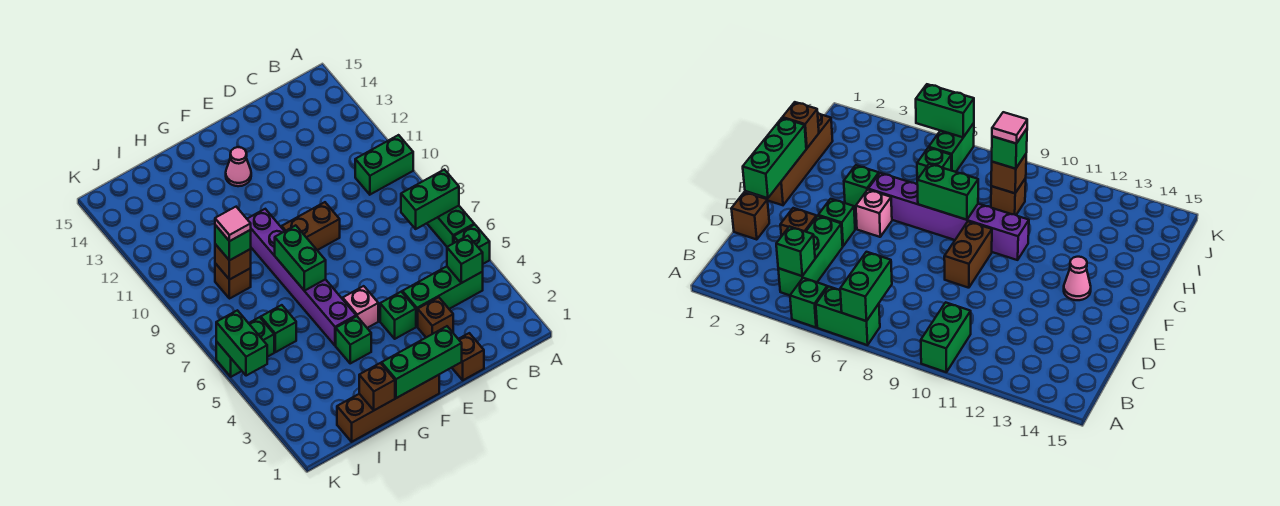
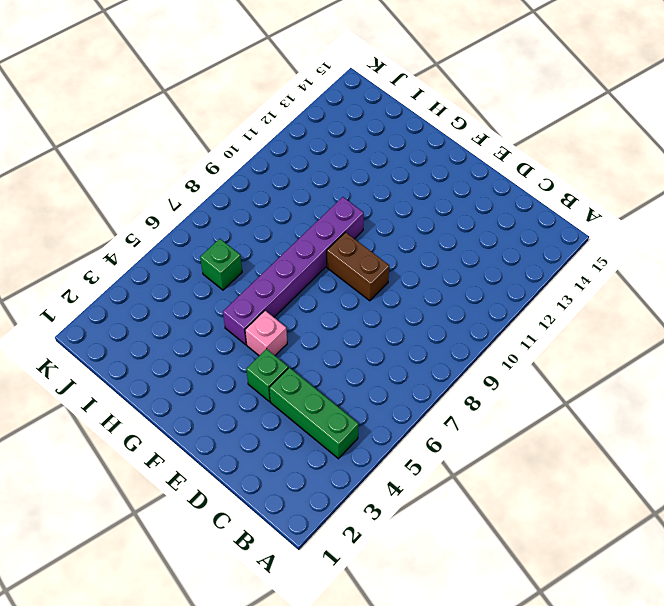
none -> green 1x1 brick [454,225,490,264]
none -> green 1x2 brick [427,206,474,247]
none -> green 1x2 brick [355,135,413,195]

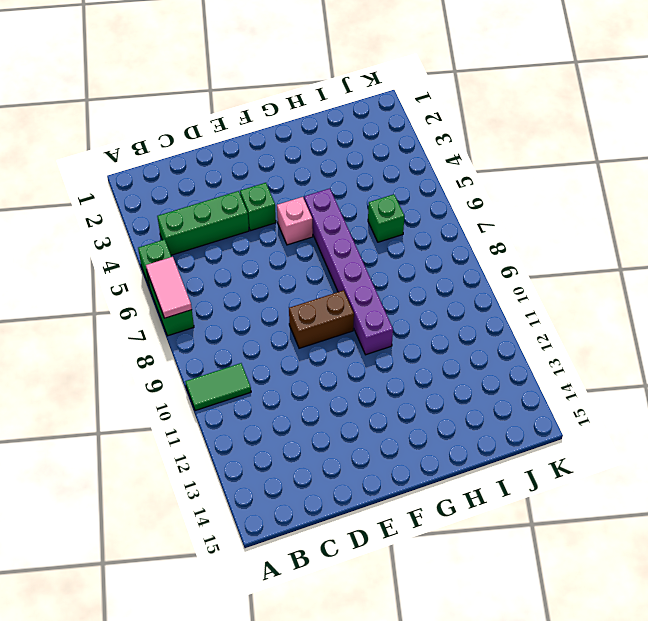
pink 1x2 tile [146,257,192,318] -> green 1x2 brick [401,170,459,229]
green 1x2 tile [185,363,251,411] -> green 1x2 brick [355,135,413,195]
none -> brown 1x1 brick [452,333,484,380]
none -> brown 1x1 brick [418,297,453,337]
none -> brown 1x4 brick [337,375,439,442]

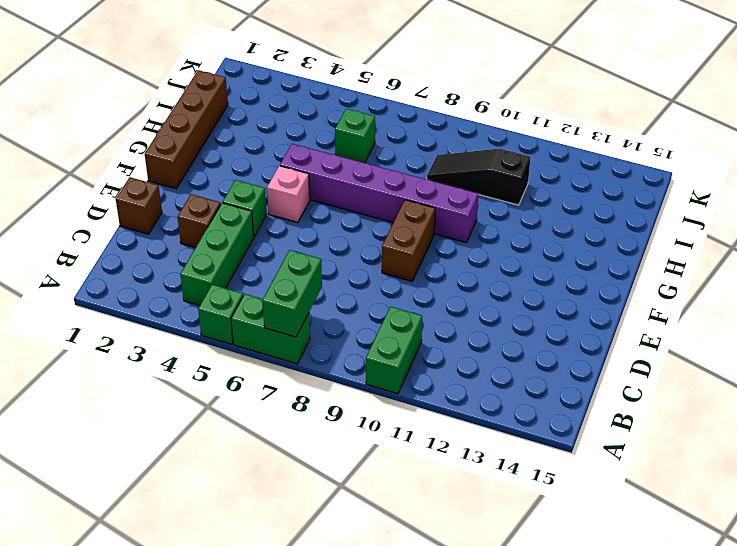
black 1x3 slope [427,149,531,205] -> brown 1x1 brick [215,263,251,299]
none -> pink 1x1 cone [226,147,251,186]
none -> green 1x1 brick [336,316,371,363]
none -> green 1x2 brick [216,317,274,377]

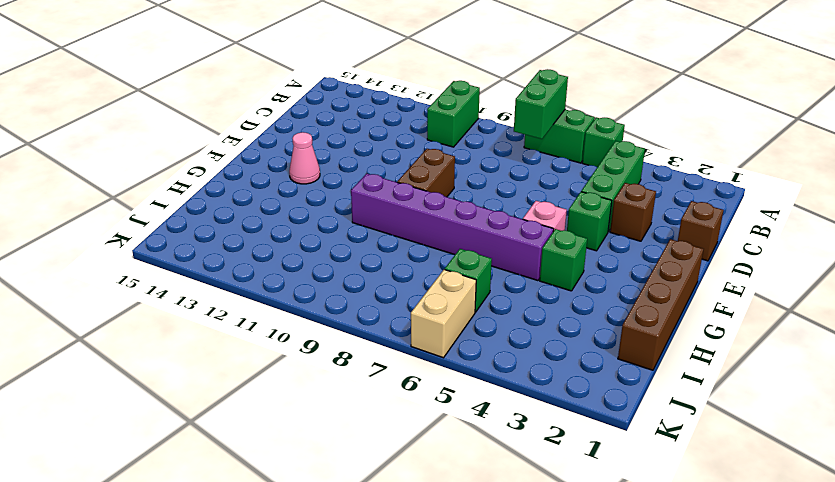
tan 1x2 brick [411,269,476,358] -> green 1x2 brick [216,317,274,377]
none -> brown 1x1 brick [215,263,251,299]
none -> green 1x1 brick [447,236,483,283]
none -> green 1x3 brick [382,326,462,398]

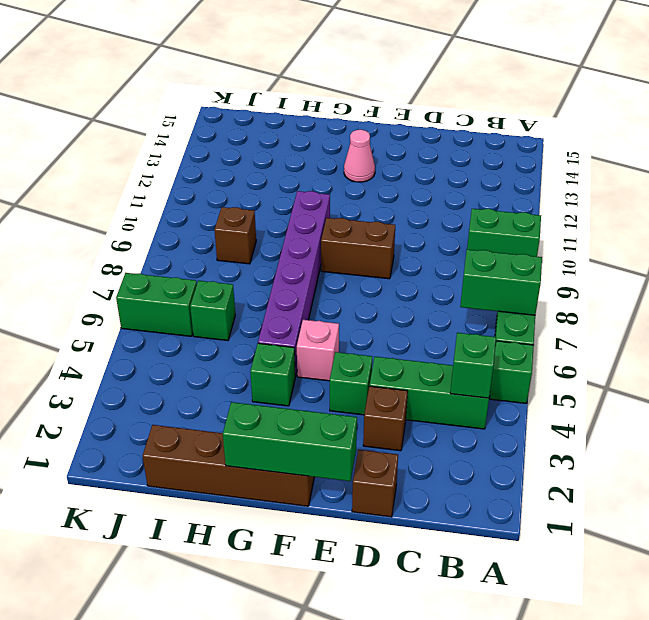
none -> green 1x2 brick [275,225,326,291]
none -> brown 1x1 brick [359,363,395,410]
none -> brown 1x1 brick [215,244,251,280]

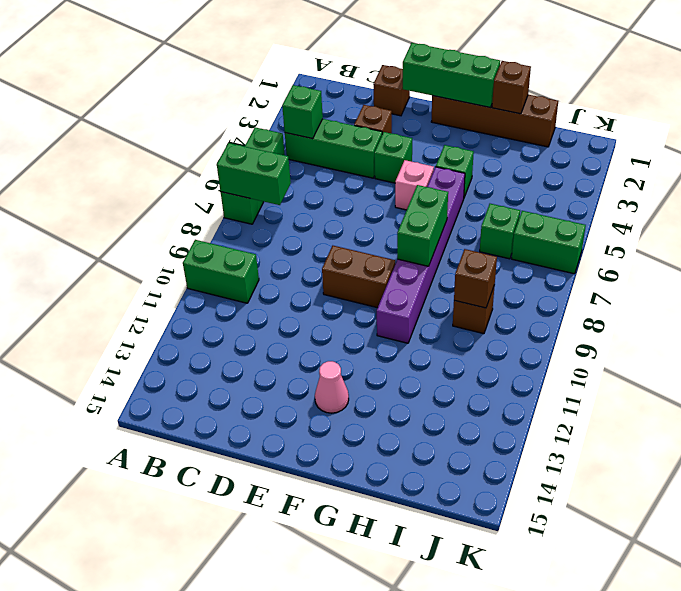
none -> green 1x2 brick [216,310,267,376]
none -> green 1x1 brick [215,225,251,260]
none -> pink 1x1 tile [215,207,251,241]

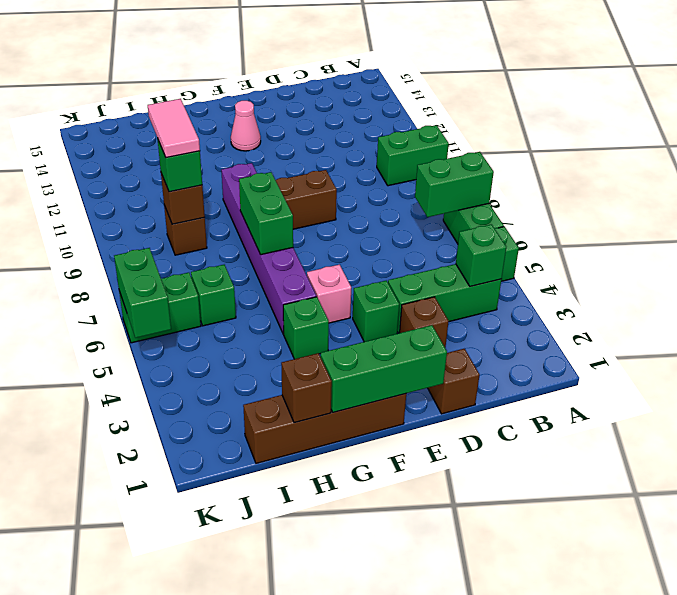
pink 1x2 tile [148,99,200,158] -> pink 1x1 tile [215,207,251,241]

